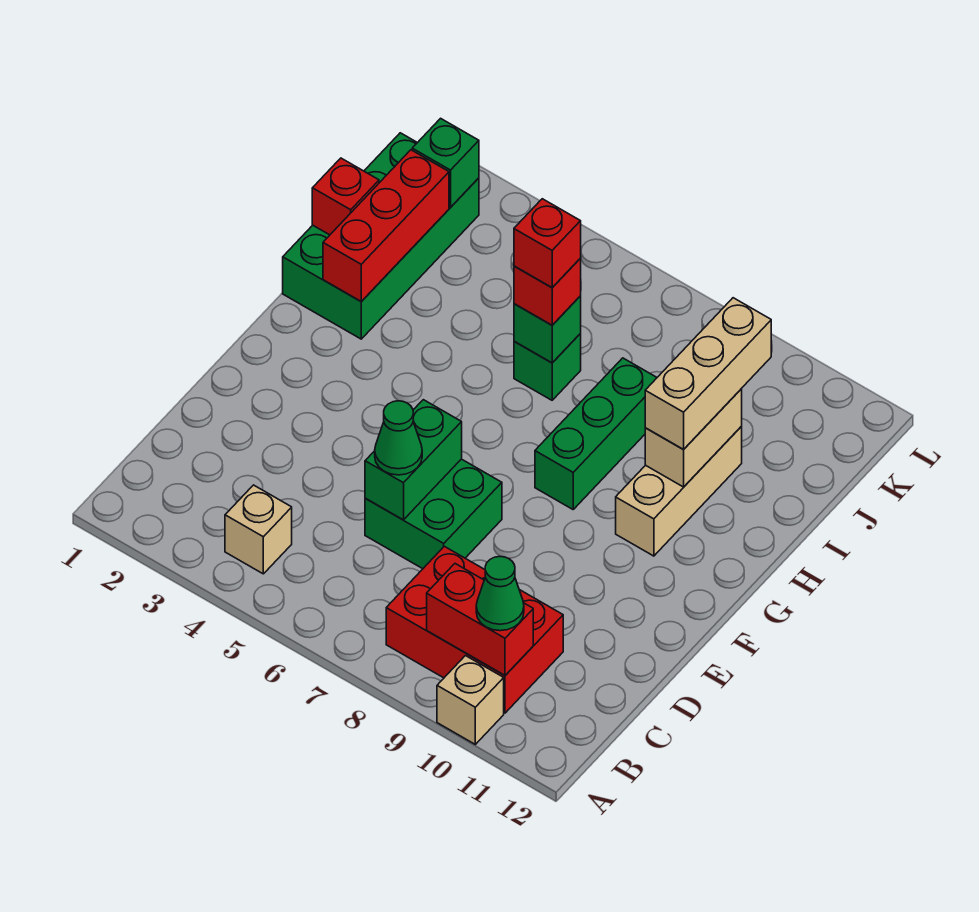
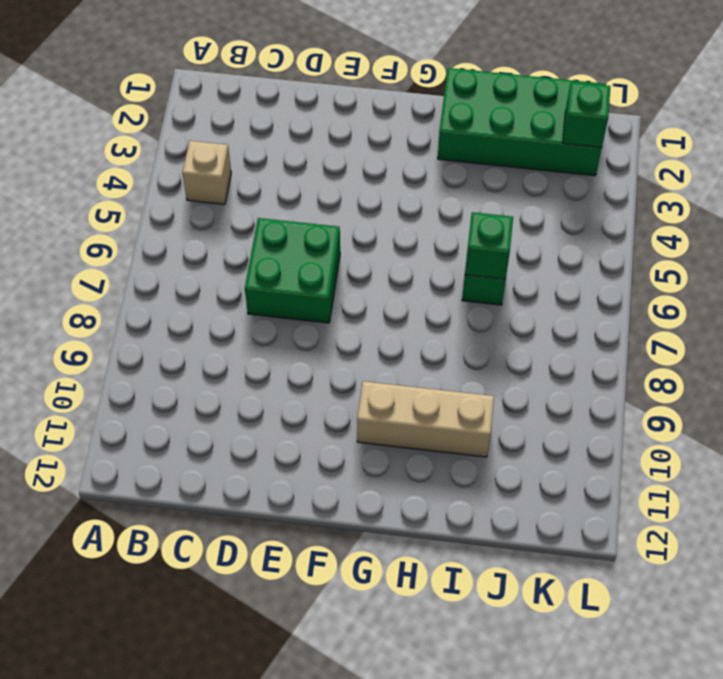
none -> tan 1x1 brick [437,656,504,744]
none -> red 2x3 brick [386,546,563,713]
none -> green 1x3 brick [535,358,657,509]

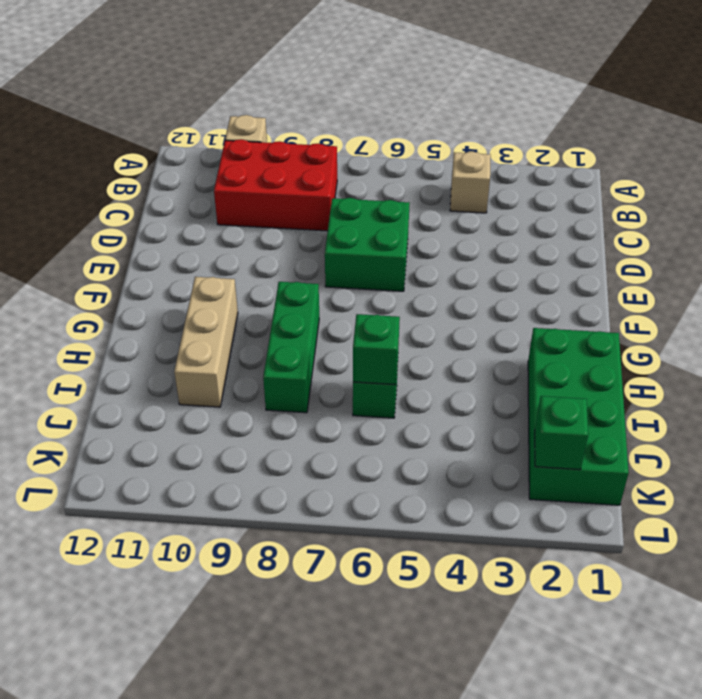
none -> red 1x2 brick [427,564,533,675]
none -> green 1x2 brick [365,400,462,520]
none -> red 1x3 brick [323,150,449,302]

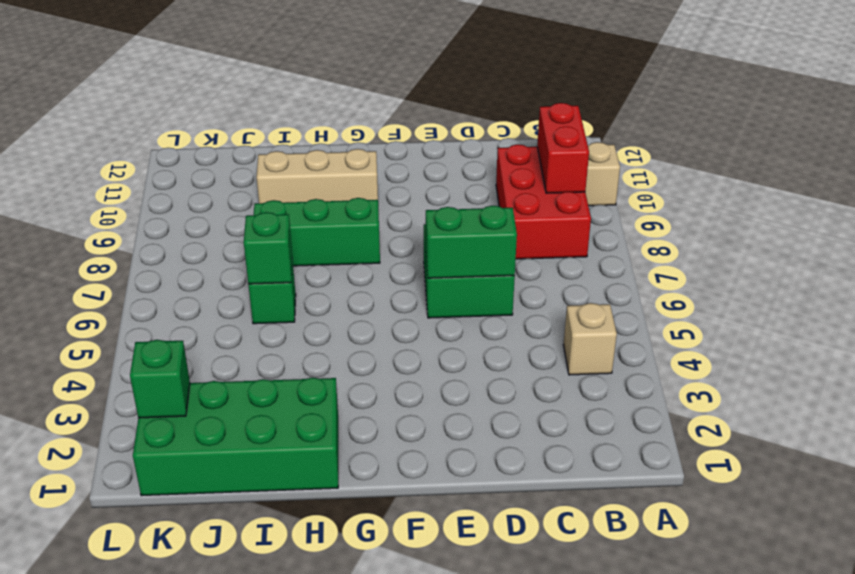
none -> red 1x3 brick [323,150,449,302]
none -> tan 1x2 brick [645,389,742,487]
none -> red 1x1 brick [312,158,379,235]

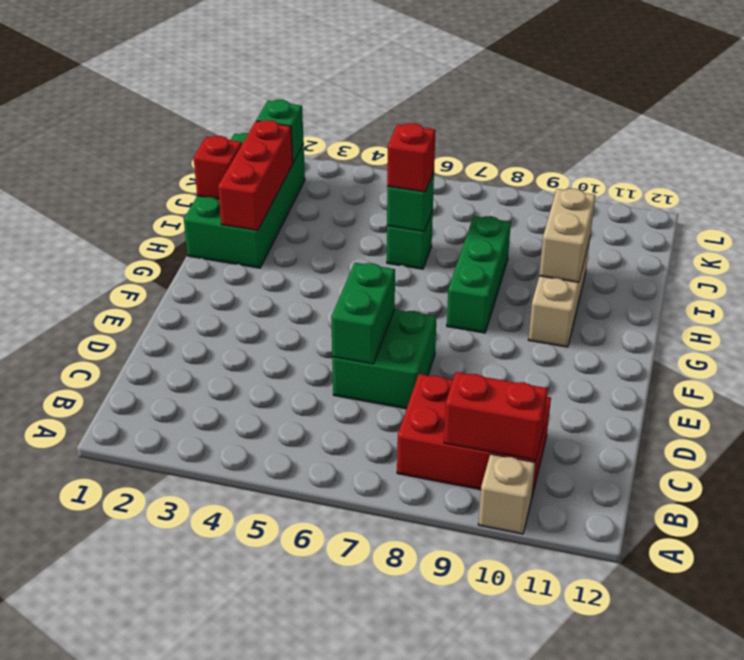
none -> tan 1x1 brick [225,485,292,574]
none -> green 1x1 cone [476,556,524,631]
none -> green 1x1 cone [375,401,422,475]

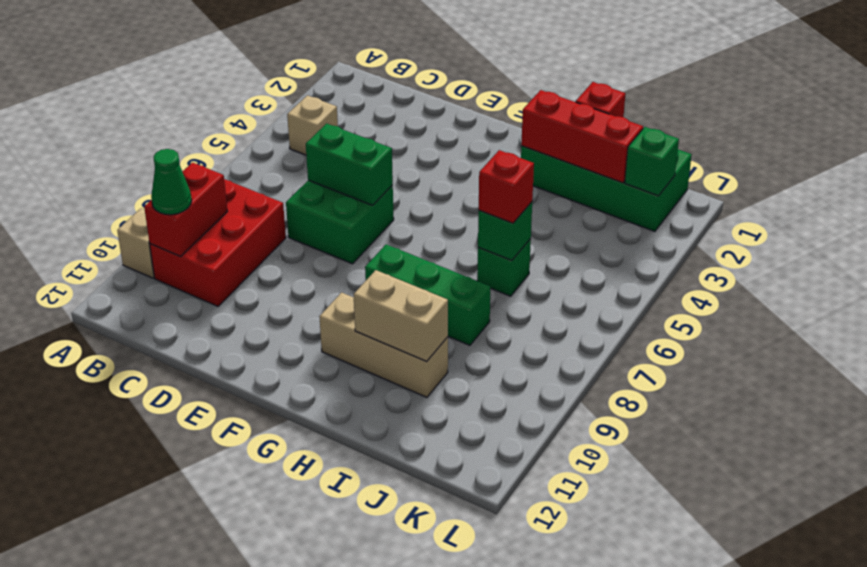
none -> green 1x1 cone [375,401,422,475]
none -> tan 1x3 brick [645,298,771,450]
none -> red 1x1 brick [514,199,581,288]

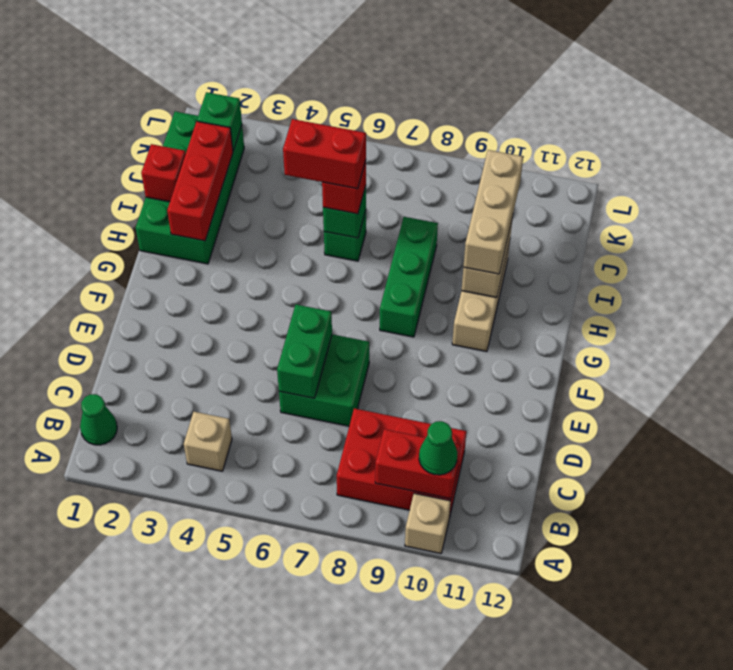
green 1x1 cone [80,394,117,445] -> green 1x1 cone moved to [375,401,422,475]
red 1x2 brick [283,119,366,189] -> red 1x1 brick [514,199,581,288]

